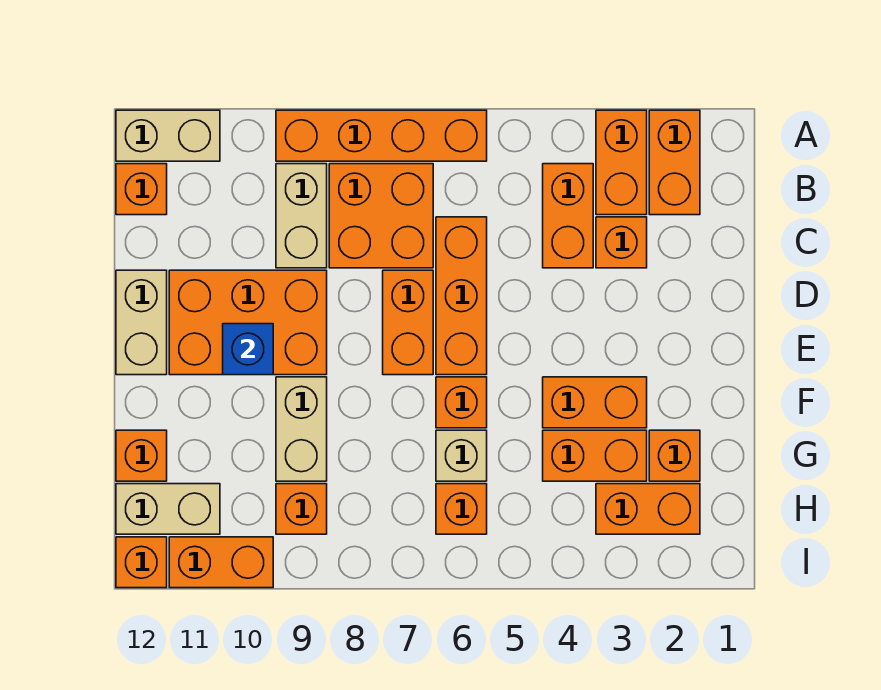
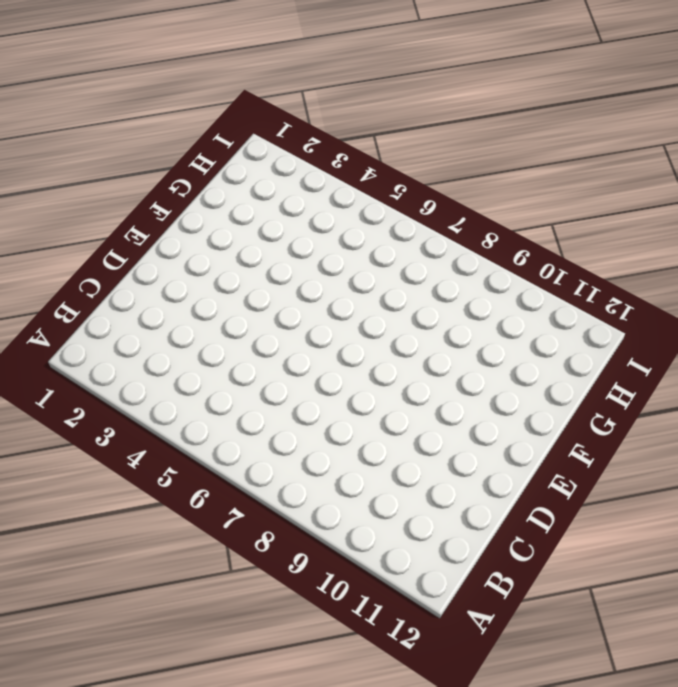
none -> orange 1x2 brick [649,110,700,215]
none -> orange 1x2 brick [596,110,647,215]
none -> orange 1x4 brick [276,110,487,161]

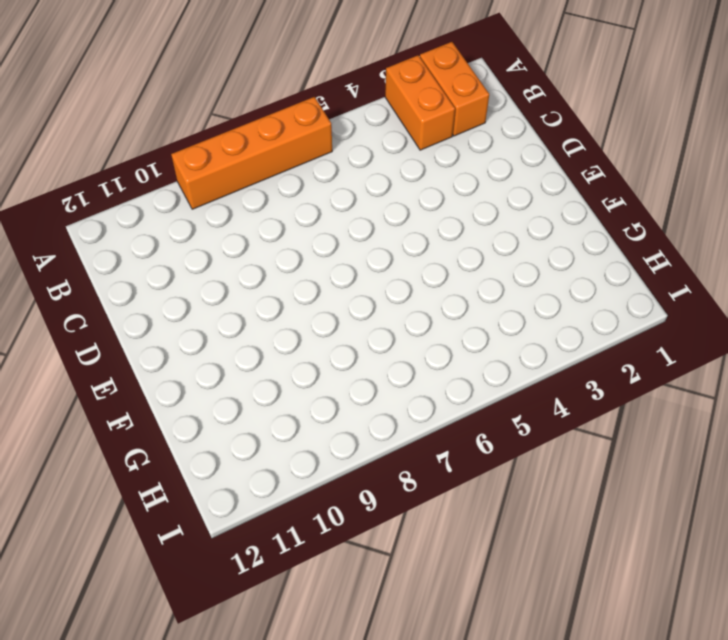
none -> tan 1x2 brick [116,110,220,161]
none -> orange 1x2 brick [543,164,593,268]
none -> orange 2x2 brick [329,164,433,268]

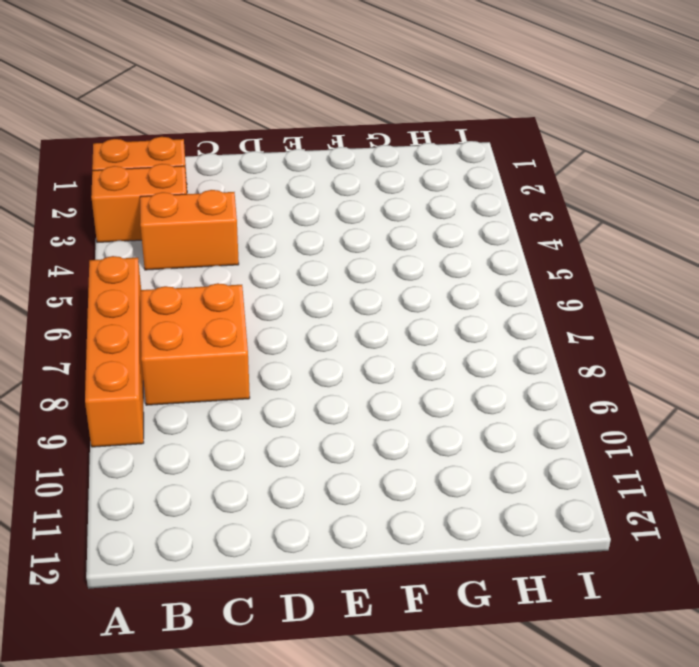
none -> tan 1x2 brick [116,110,220,161]
none -> tan 1x2 brick [276,164,327,268]
none -> orange 1x1 brick [116,164,167,215]

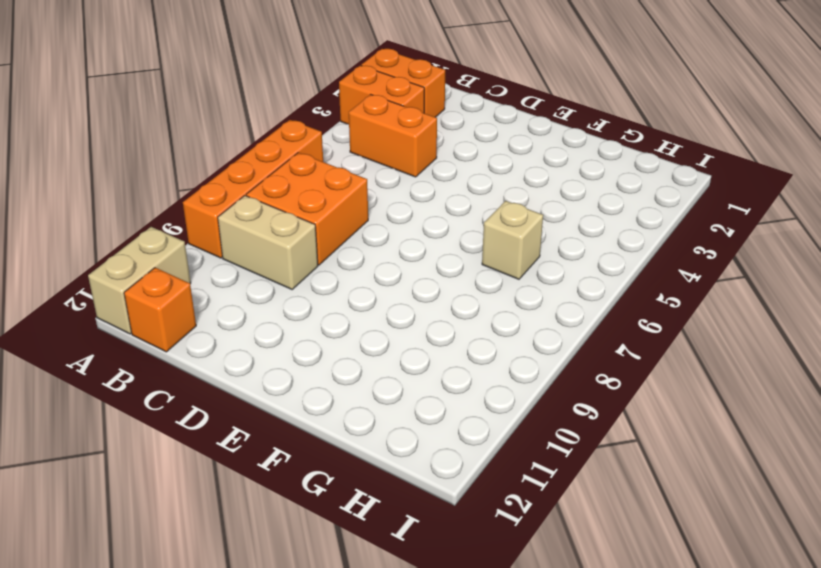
none -> orange 1x1 brick [596,217,647,268]
none -> orange 1x3 brick [436,217,487,375]
none -> orange 1x2 brick [383,270,433,375]

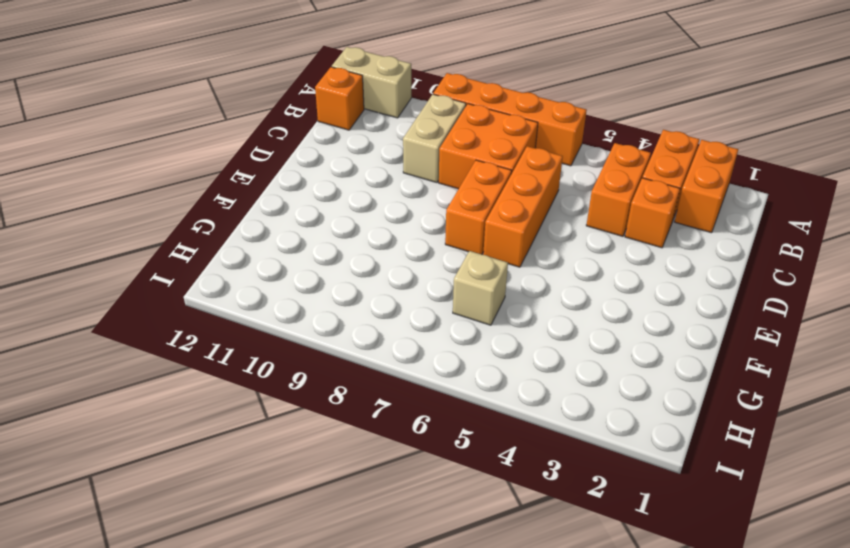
none -> orange 2x3 brick [169,270,327,375]
none -> tan 1x2 brick [116,270,167,375]
none -> orange 1x2 brick [543,377,647,428]

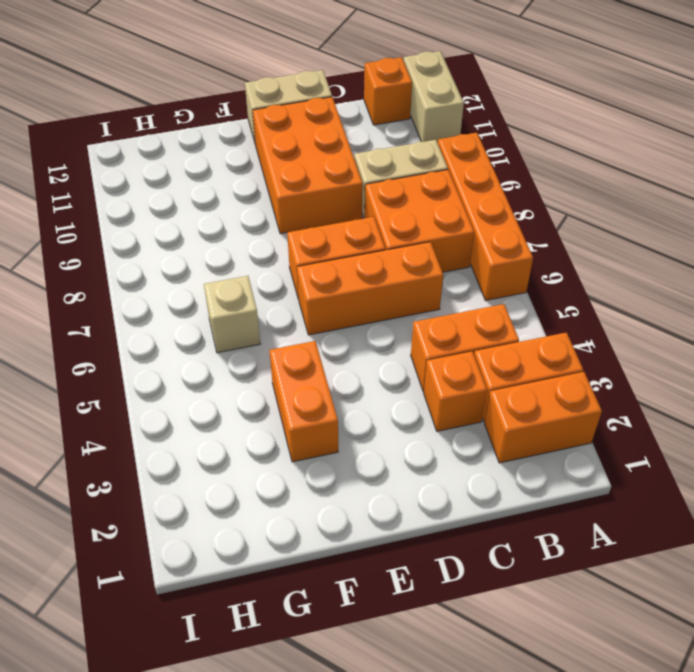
none -> orange 1x1 brick [436,377,487,428]
none -> tan 1x2 brick [276,377,327,481]
none -> orange 1x1 brick [649,430,700,481]

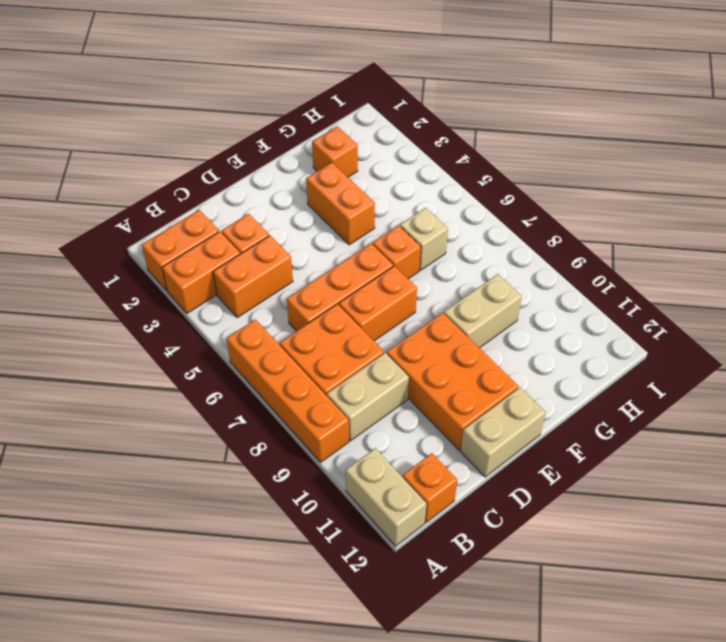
none -> orange 1x2 brick [543,430,647,481]
none -> orange 1x1 brick [116,430,167,481]
none -> orange 1x2 brick [596,484,700,534]

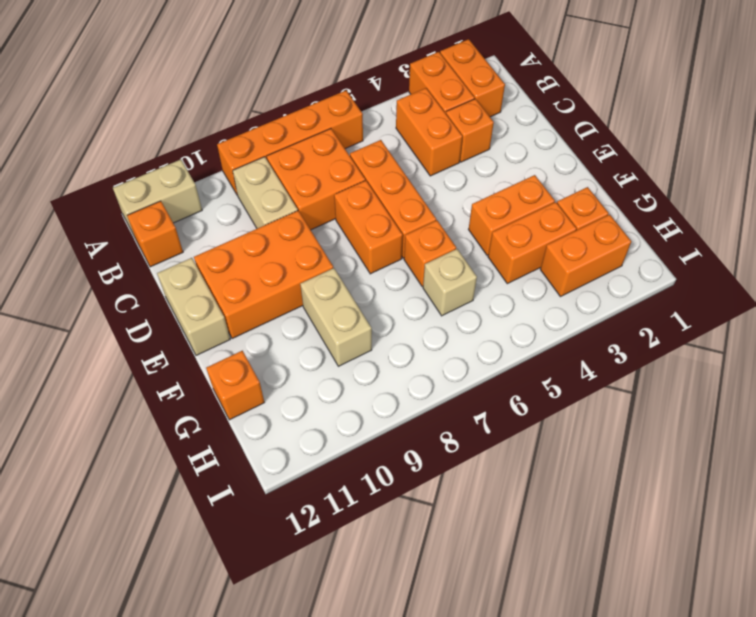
none -> orange 1x1 brick [436,484,487,534]
none -> orange 1x1 brick [276,484,327,534]
none -> tan 1x2 brick [116,484,220,534]

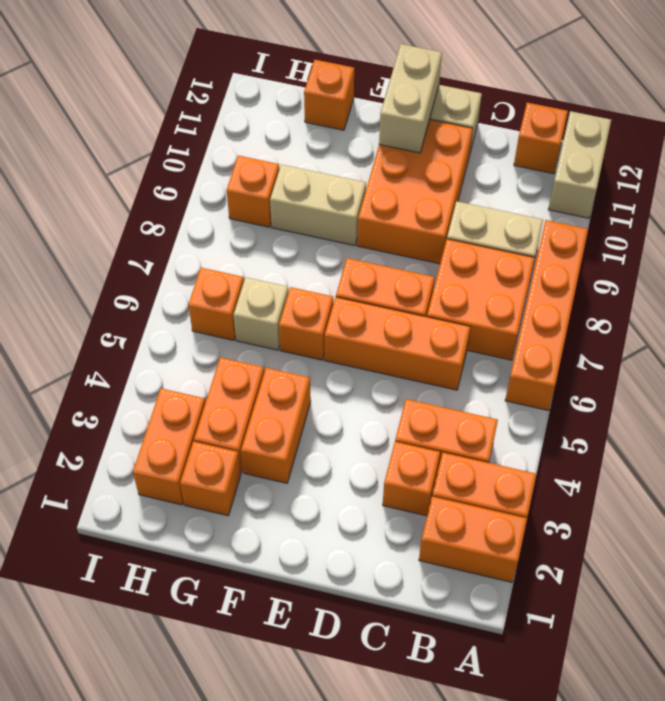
tan 1x2 brick [379,44,442,153] -> tan 1x2 brick moved to [116,484,220,534]
none -> orange 1x2 brick [169,537,273,588]
none -> orange 1x1 brick [116,537,167,588]
none -> blue 1x1 brick [223,324,273,375]

